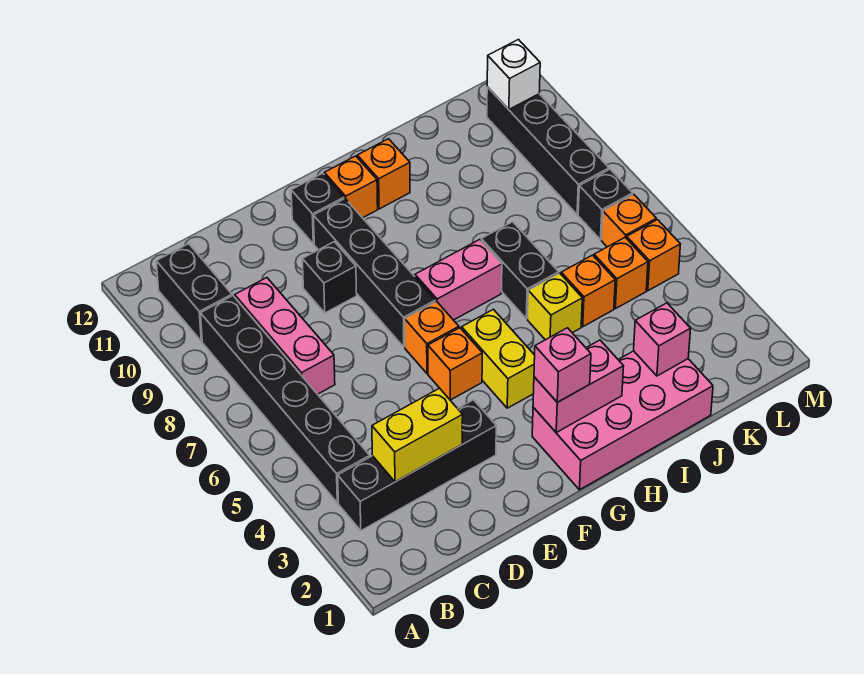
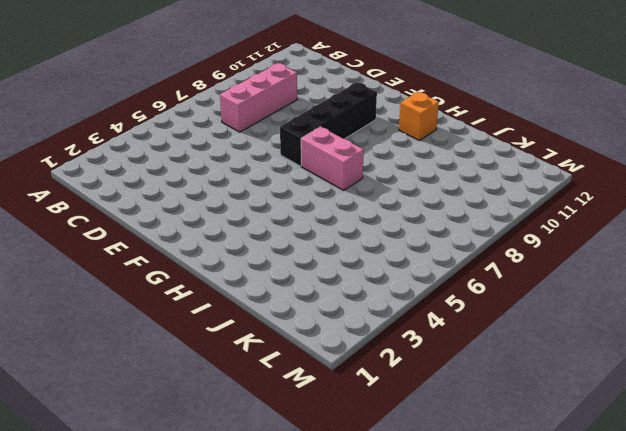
none -> black 1x4 brick [338,400,496,531]
none -> black 1x6 brick [200,296,370,503]
none -> black 1x2 brick [156,244,232,341]

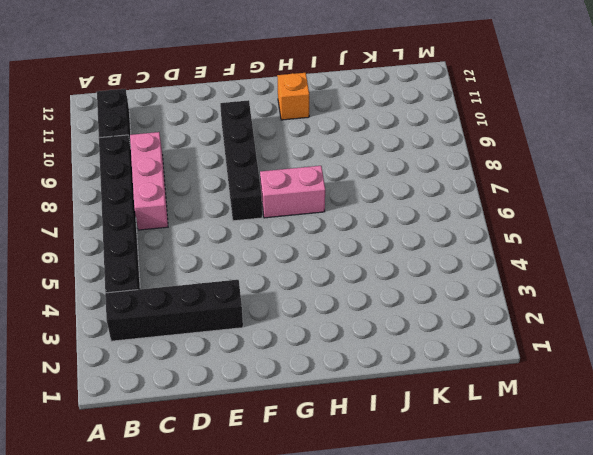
none -> black 1x1 brick [302,242,357,313]
none -> orange 1x1 brick [428,328,482,400]
none -> orange 1x1 brick [405,302,459,373]

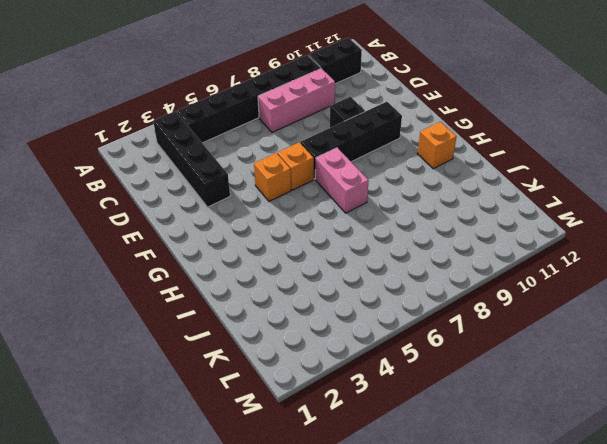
none -> black 1x1 brick [291,173,344,244]
none -> pink 2x4 brick [532,351,713,490]
none -> yellow 1x2 brick [462,309,535,408]

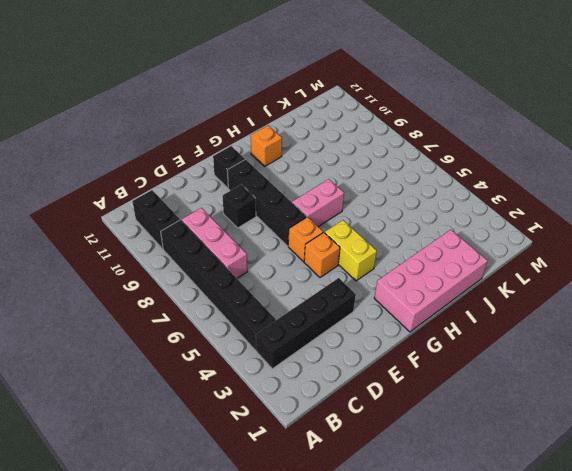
none -> orange 1x1 brick [324,156,378,218]
none -> yellow 1x1 brick [528,273,582,340]
none -> black 1x2 brick [481,222,559,319]

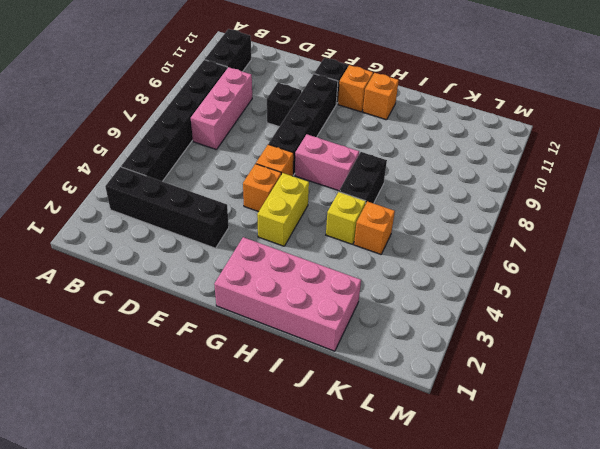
none -> orange 1x1 brick [594,238,648,309]
none -> orange 1x1 brick [627,220,680,291]
none -> orange 1x1 brick [602,194,656,247]

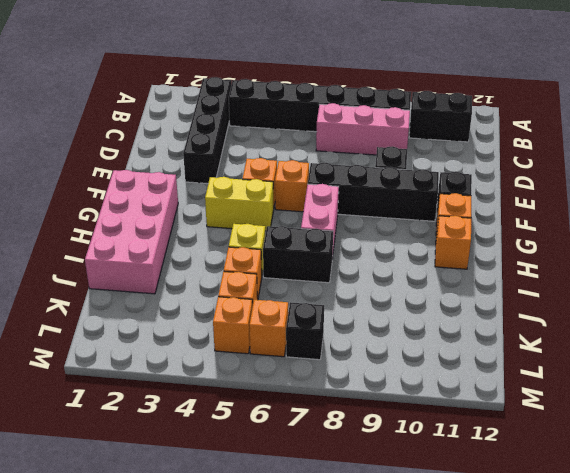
none -> black 1x4 brick [487,87,609,215]
none -> yellow 1x2 brick [372,388,463,482]
none -> pink 1x2 brick [533,340,624,432]

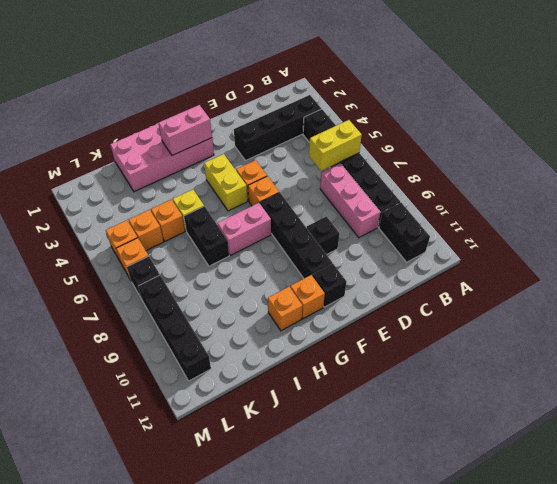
yellow 1x2 brick [309,120,362,171] -> yellow 1x2 brick moved to [372,388,463,482]
none -> pink 1x1 brick [634,303,691,376]
none -> white 1x1 brick [487,39,540,109]
none -> pink 1x1 brick [534,328,591,402]

